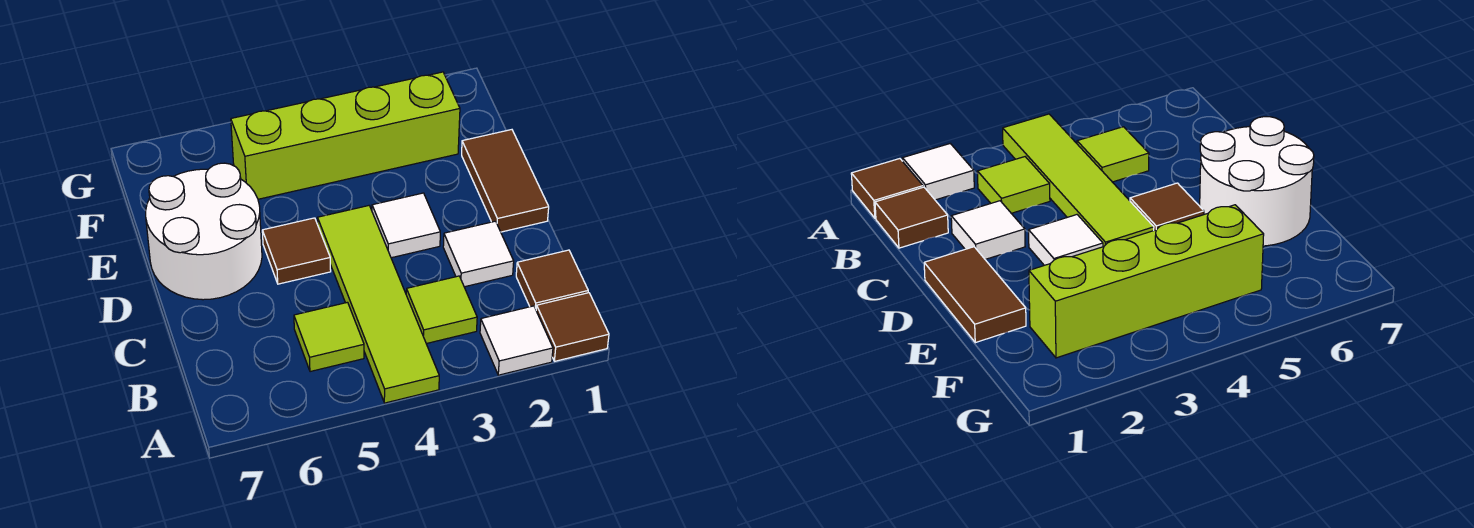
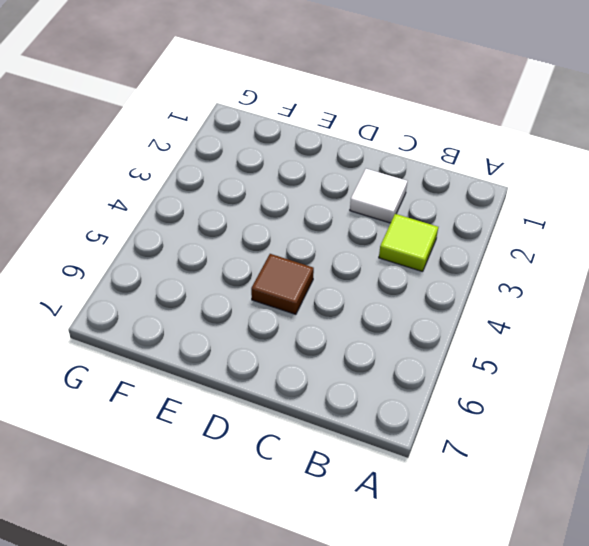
none -> brown 1x1 tile [536,293,609,361]
none -> white 1x1 tile [480,306,553,375]
none -> lime 1x4 tile [318,206,439,403]

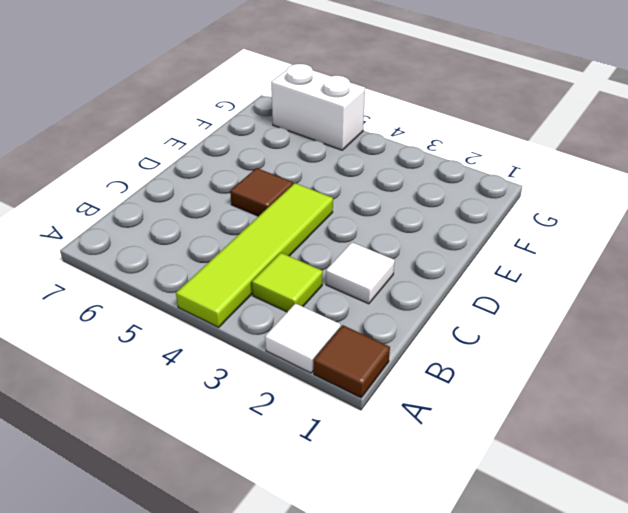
white 1x2 brick [271,64,365,150] -> none
none -> brown 1x1 tile [516,250,588,309]
none -> lime 1x1 tile [294,302,364,372]
none -> brown 1x2 tile [462,130,549,232]

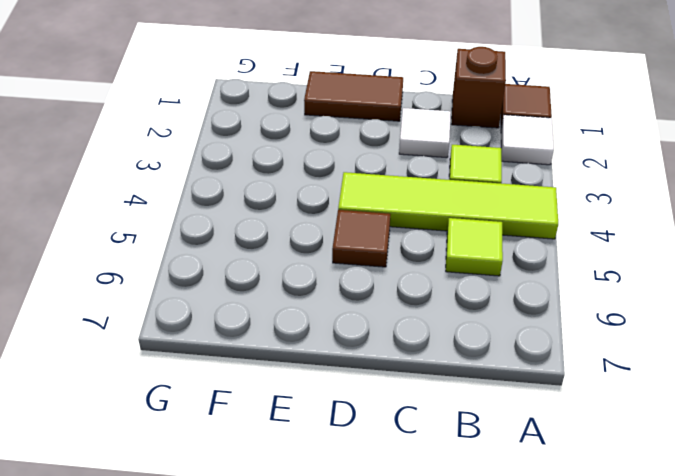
brown 1x1 brick [452,47,506,128] -> brown 1x1 tile [516,250,588,309]
none -> white 1x1 tile [372,193,440,258]
none -> white 2x2 round brick [146,163,262,300]
none -> lime 1x4 brick [231,72,460,199]

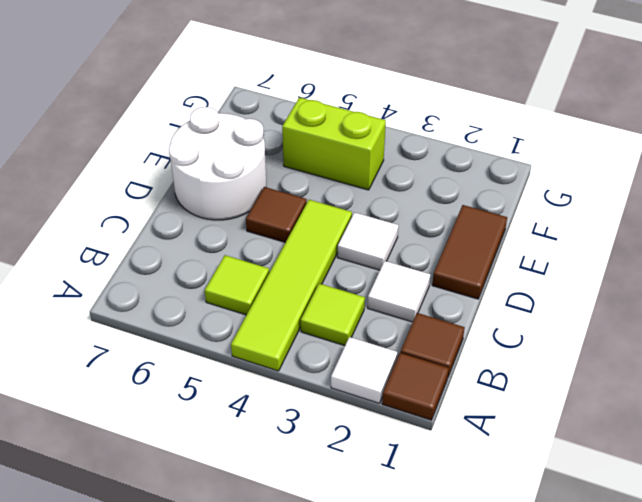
lime 1x2 brick [282,97,386,190] -> lime 1x4 brick [231,72,460,199]

